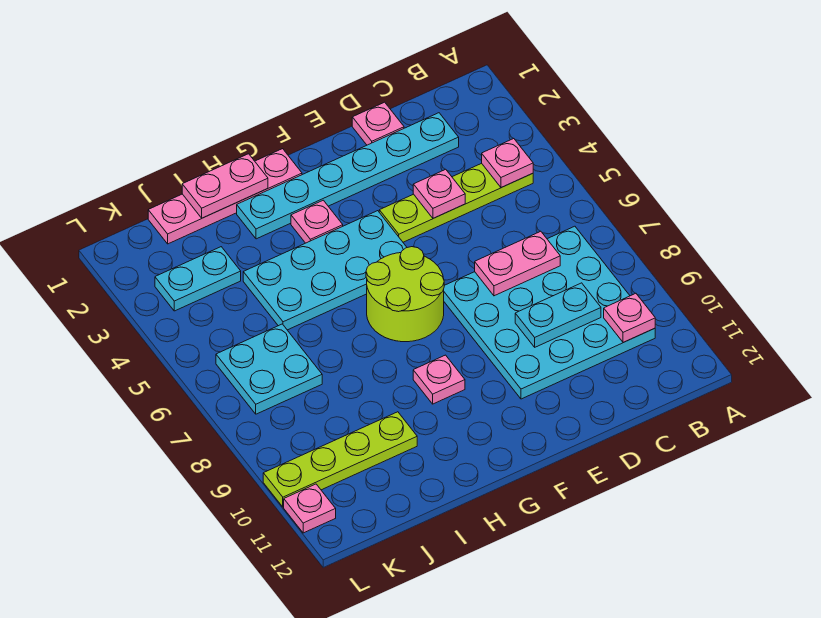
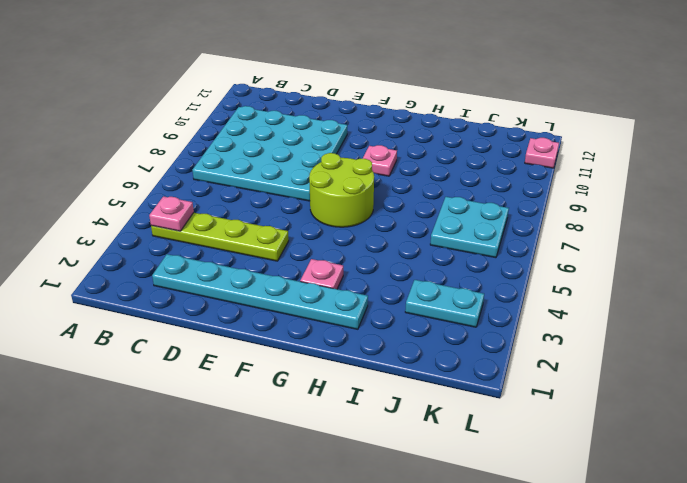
none -> pink 1x1 plate [352,102,404,145]
none -> cyan 2x4 plate [243,211,407,330]
none -> pink 1x4 plate [148,149,302,244]

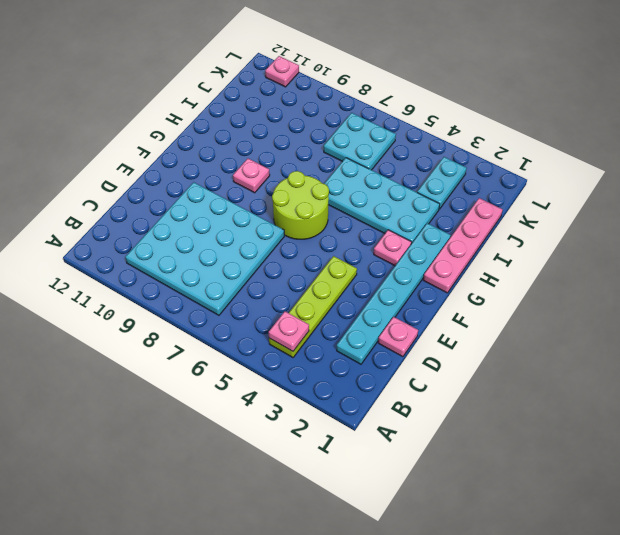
cyan 2x4 plate [324,158,440,244] -> cyan 2x4 plate turned to [243,211,407,330]
none -> lime 1x4 plate [263,412,417,507]
none -> pink 1x1 plate [604,293,655,343]
none -> pink 1x2 plate [475,231,560,296]

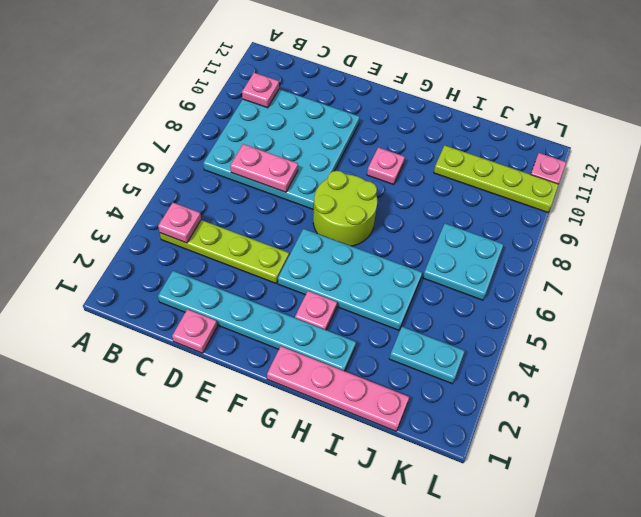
none -> cyan 1x2 plate [515,283,601,347]
none -> pink 1x1 plate [413,169,465,218]
none -> pink 1x2 plate [182,154,268,218]

